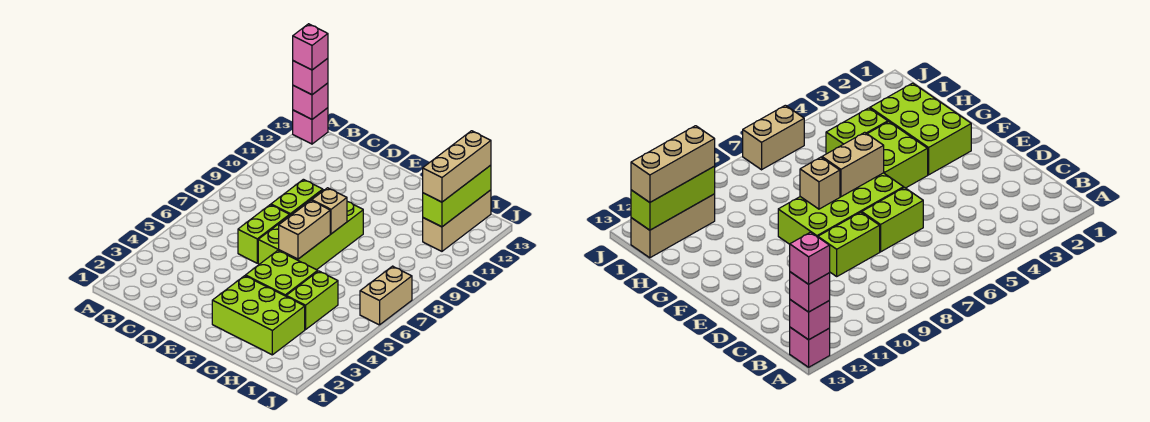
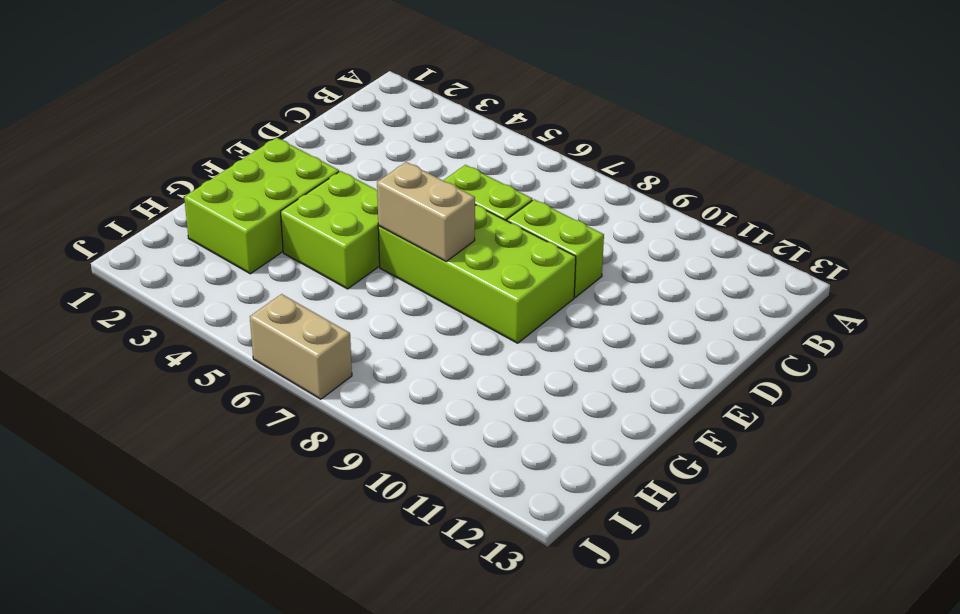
none -> pink 1x1 brick [293,108,328,144]
none -> lime 1x2 brick [286,271,338,330]
none -> tan 1x3 brick [423,190,491,251]

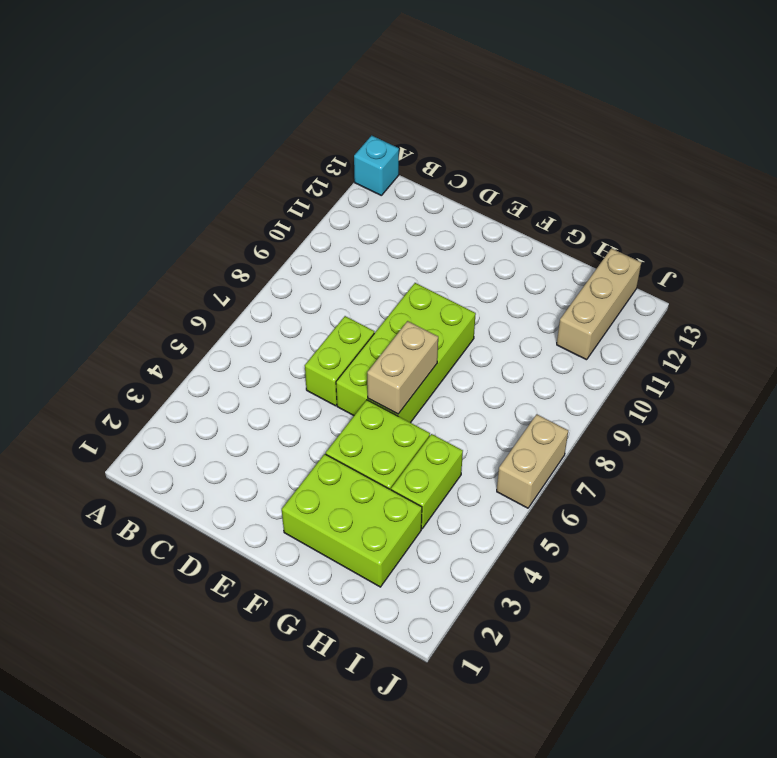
cyan 1x1 brick [354,135,399,196] -> pink 1x1 brick [293,108,328,144]
none -> lime 1x2 brick [271,179,323,215]
none -> pink 1x1 brick [293,83,328,119]
none -> tan 1x1 brick [312,188,347,234]

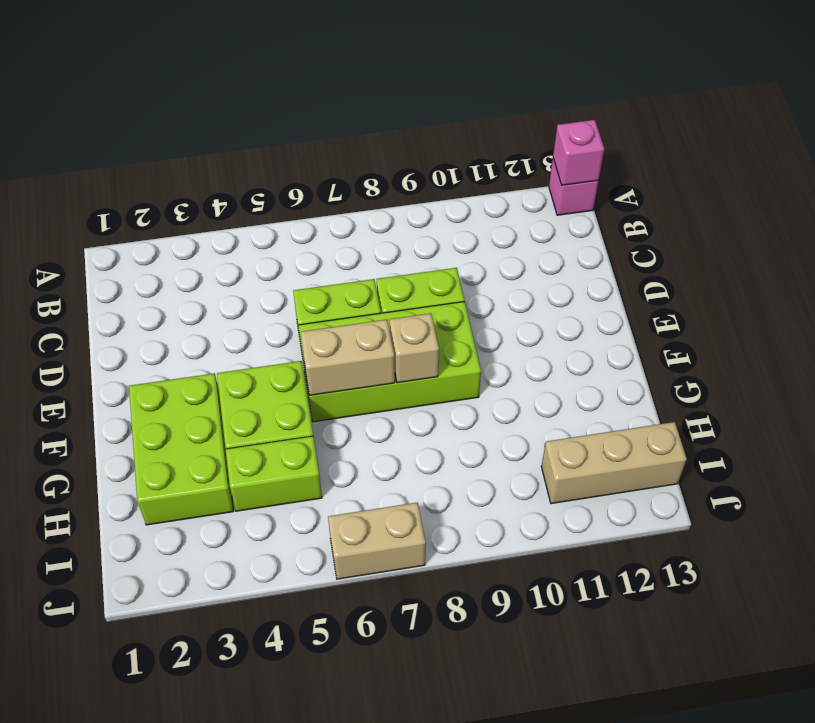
none -> lime 1x3 brick [423,165,491,227]
none -> pink 1x1 brick [293,58,328,95]
none -> tan 1x3 brick [423,131,491,202]

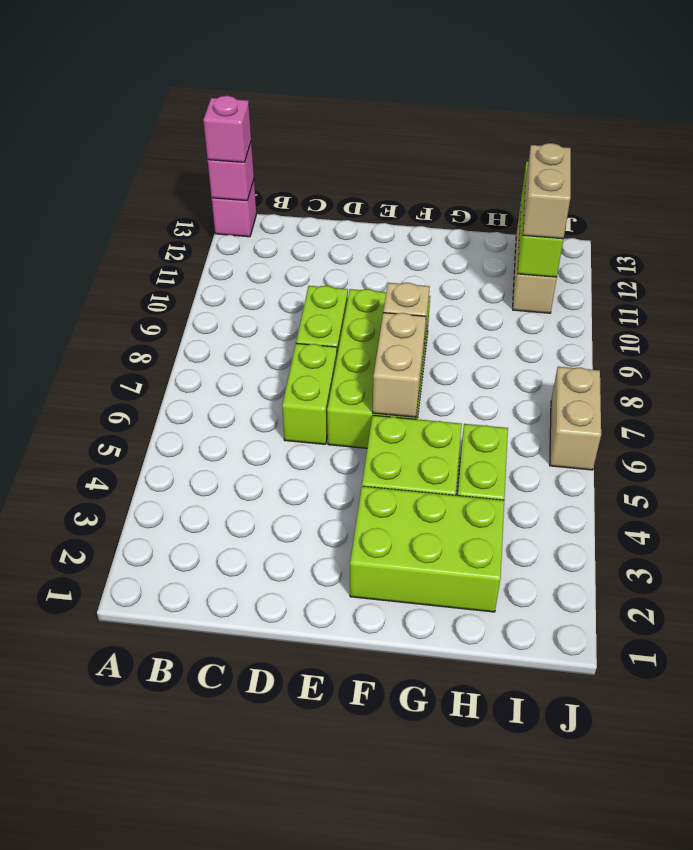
tan 1x2 brick [523,143,571,239] -> tan 1x3 brick [423,131,491,202]
none -> pink 1x1 brick [293,24,328,70]

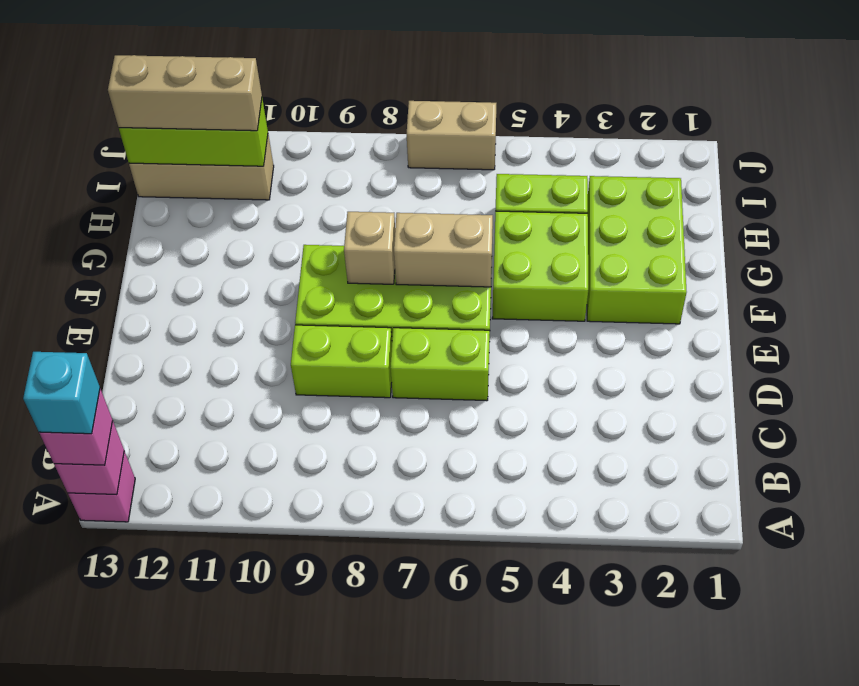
cyan 1x1 brick [23,352,100,434] -> pink 1x1 brick [293,24,328,70]

